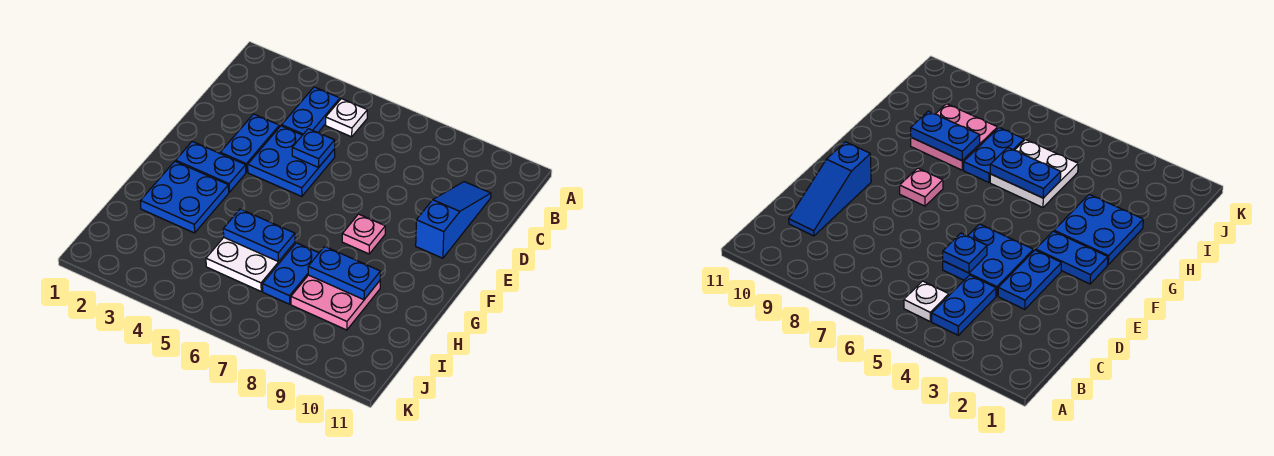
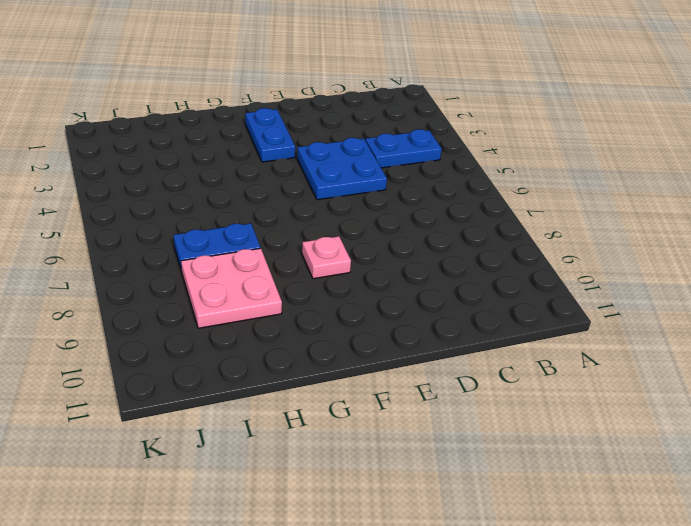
none -> white 1x1 plate [326,99,367,137]
none -> blue 1x3 slope [416,182,491,258]
none -> blue 1x2 plate [220,114,279,172]

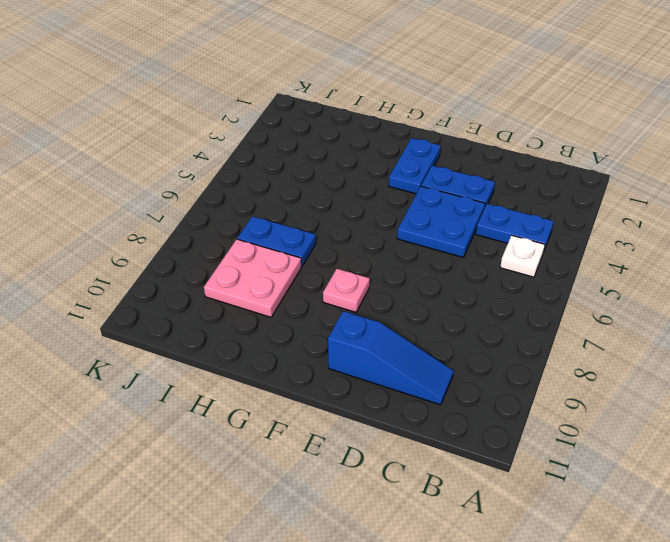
none -> blue 2x2 plate [140,161,229,233]
none -> white 2x2 plate [206,238,295,291]
none -> blue 1x1 plate [292,129,335,167]

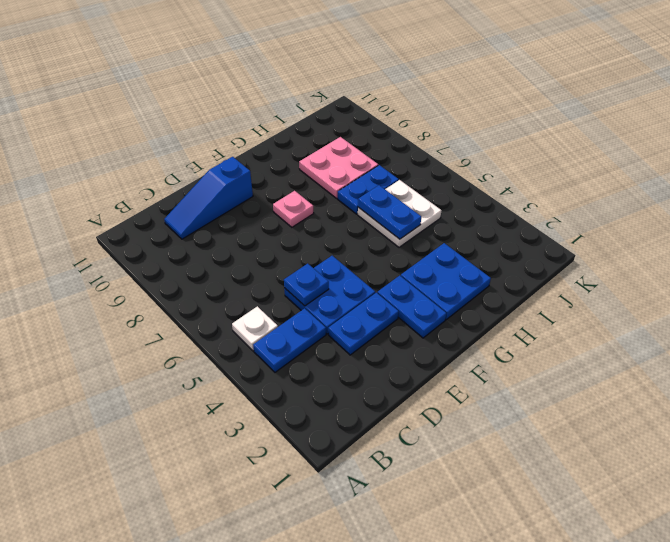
none -> blue 1x2 plate [308,247,380,300]

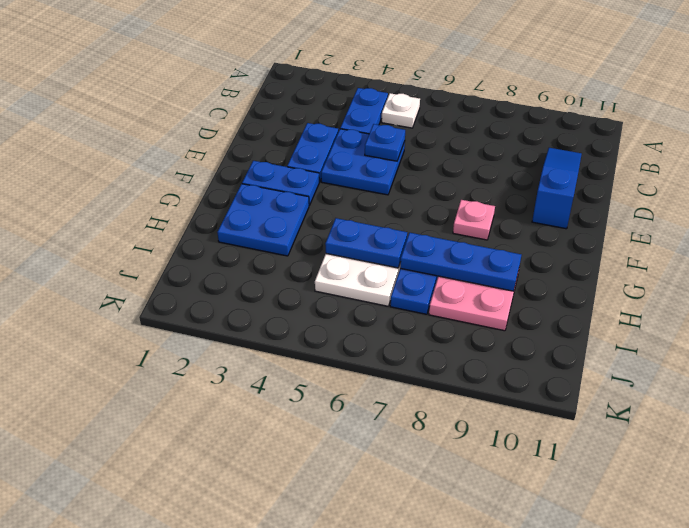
blue 1x3 plate [400,233,521,291] -> blue 1x2 plate [308,247,380,300]

